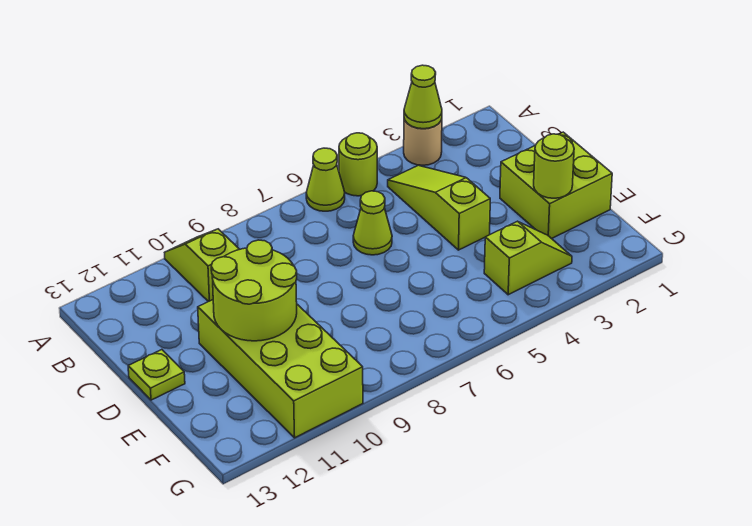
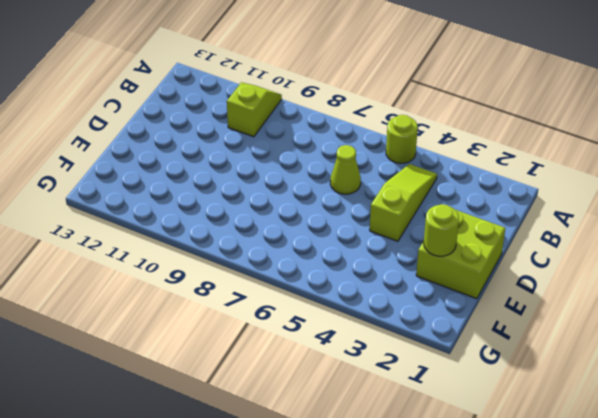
none -> tan 1x1 round brick [404,119,442,165]
none -> lime 1x1 cone [306,148,345,211]
none -> lime 2x4 brick [198,300,363,438]

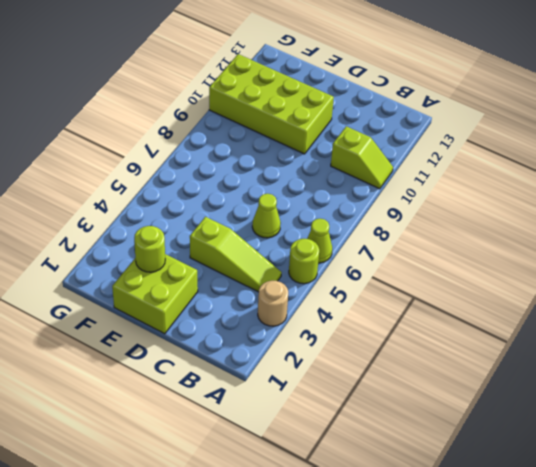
none -> lime 1x1 plate [128,350,185,400]
none -> lime 1x2 slope [484,221,572,295]
none -> lime 1x1 cone [404,65,442,129]

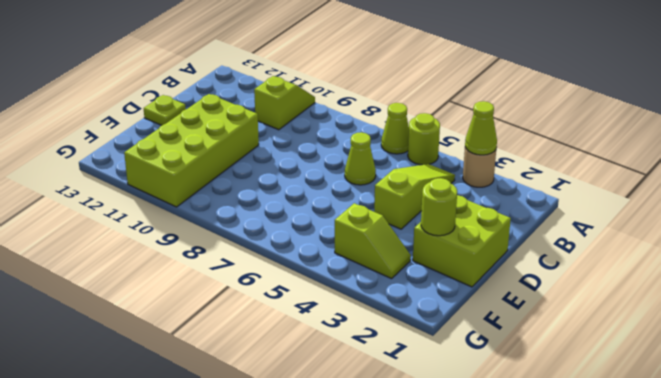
none -> lime 2x2 round brick [211,240,297,341]

